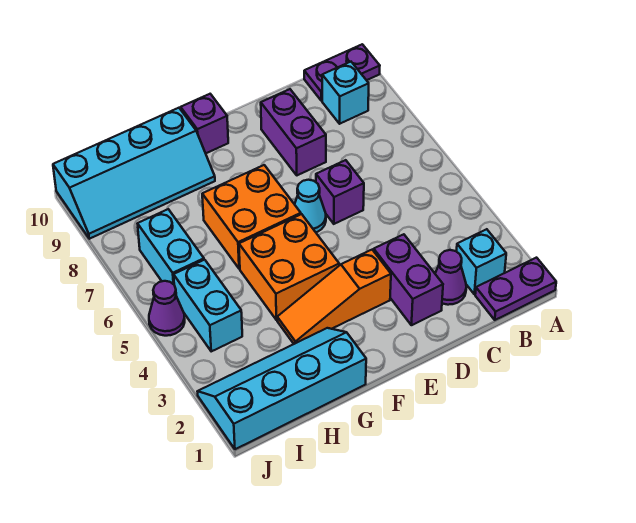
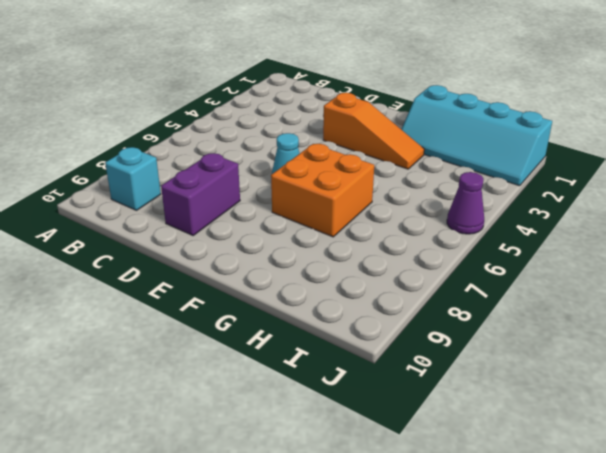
none -> purple 1x2 plate [475,258,556,320]
none -> purple 1x2 plate [304,44,380,101]
none -> cyan 1x1 brick [457,229,506,294]

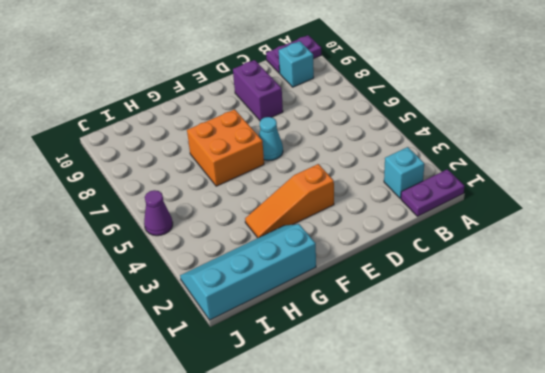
none -> purple 1x1 cone [435,250,466,305]
none -> purple 1x2 brick [374,234,443,325]
none -> purple 1x1 brick [316,160,364,224]

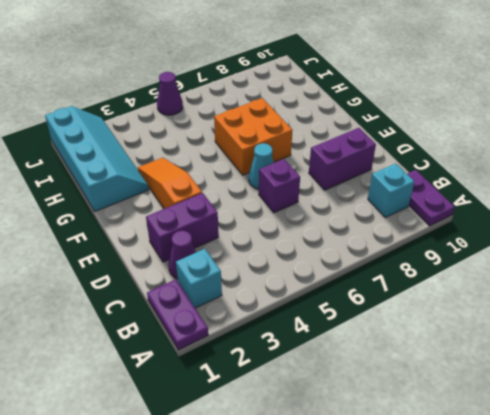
none -> orange 2x2 brick [239,214,339,320]
none -> purple 1x1 brick [181,94,228,153]
none -> cyan 2x4 slope [53,108,215,239]

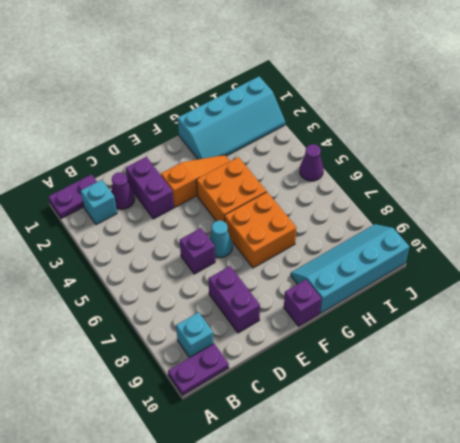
none -> cyan 1x2 brick [174,260,242,351]
none -> cyan 1x2 brick [138,209,204,284]

